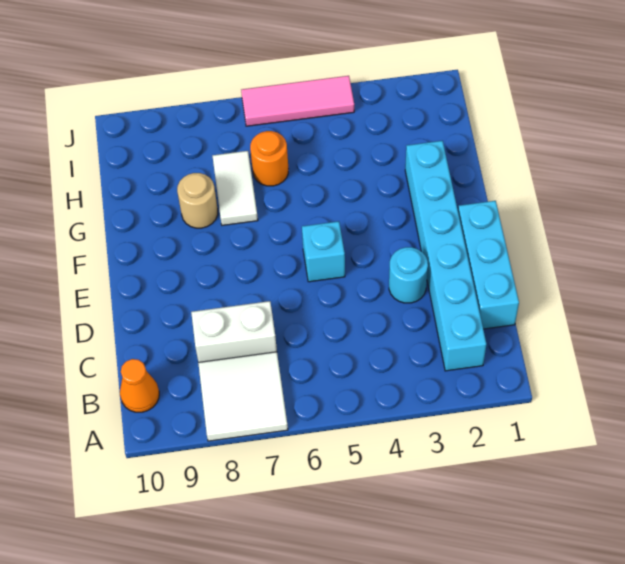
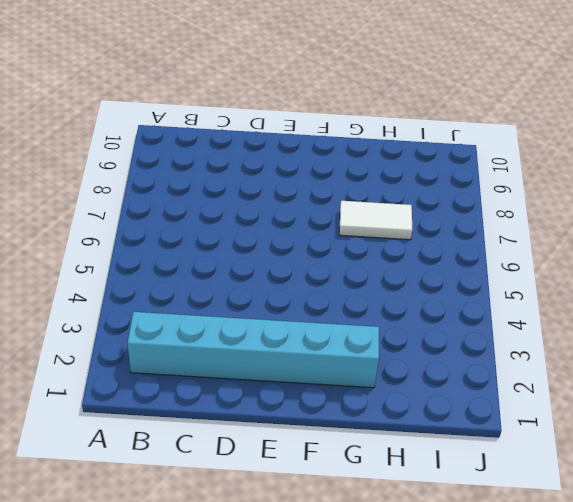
none -> white 2x2 tile [198,352,288,441]
none -> orange 1x1 cone [120,359,159,412]

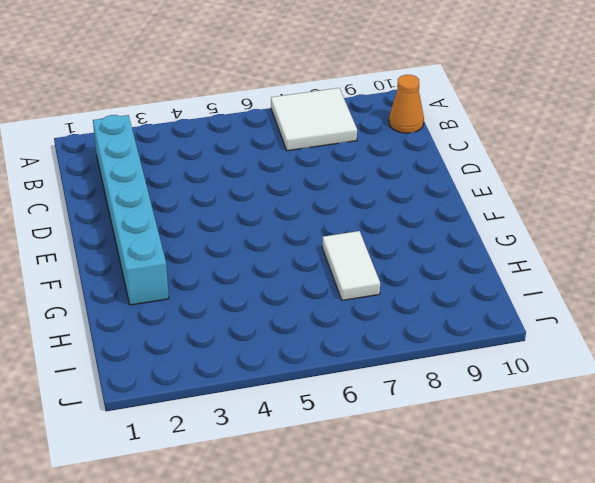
none -> cyan 1x3 brick [458,201,519,329]
none -> white 1x2 brick [191,301,277,362]

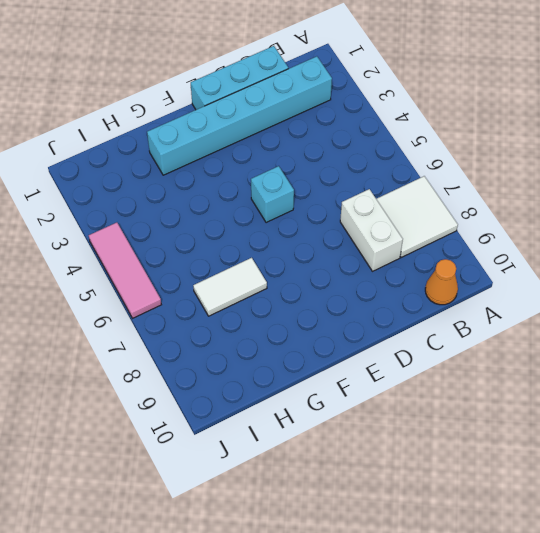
none -> cyan 1x1 round brick [389,247,428,303]
none -> tan 1x1 round brick [177,173,218,228]

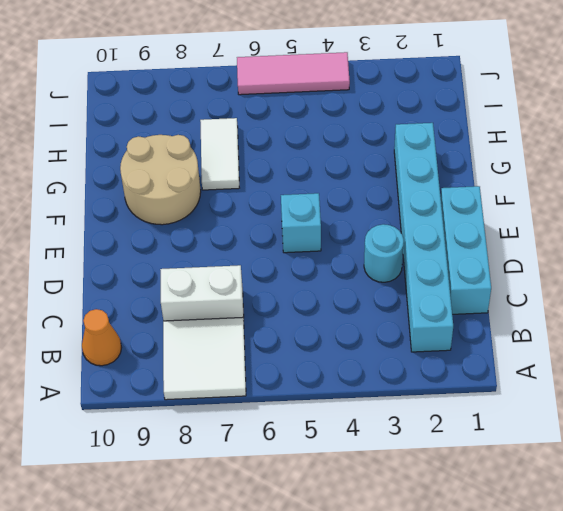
tan 2x2 round brick [120,135,201,225] -> tan 1x1 round brick [177,173,218,228]
none -> orange 1x1 round brick [250,131,288,186]

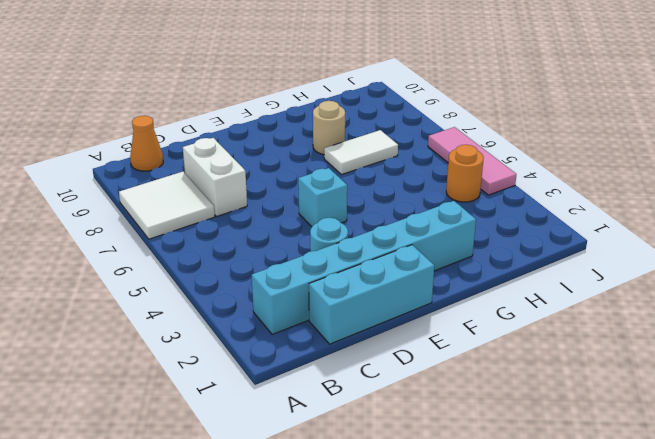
orange 1x1 round brick [446,145,484,202] -> orange 1x1 round brick moved to [250,131,288,186]

